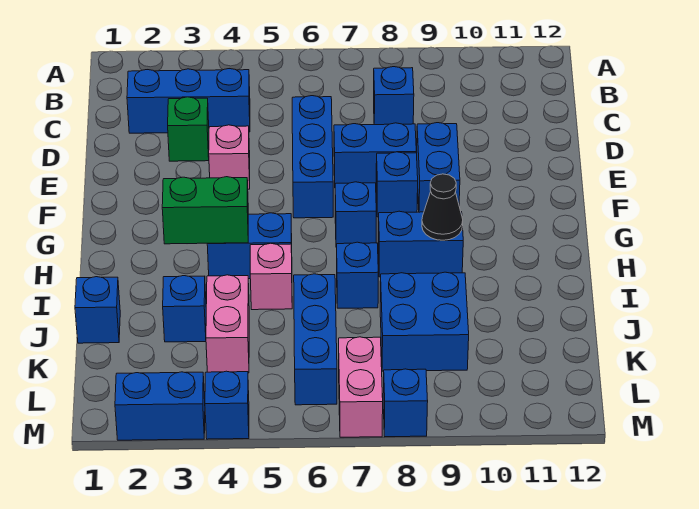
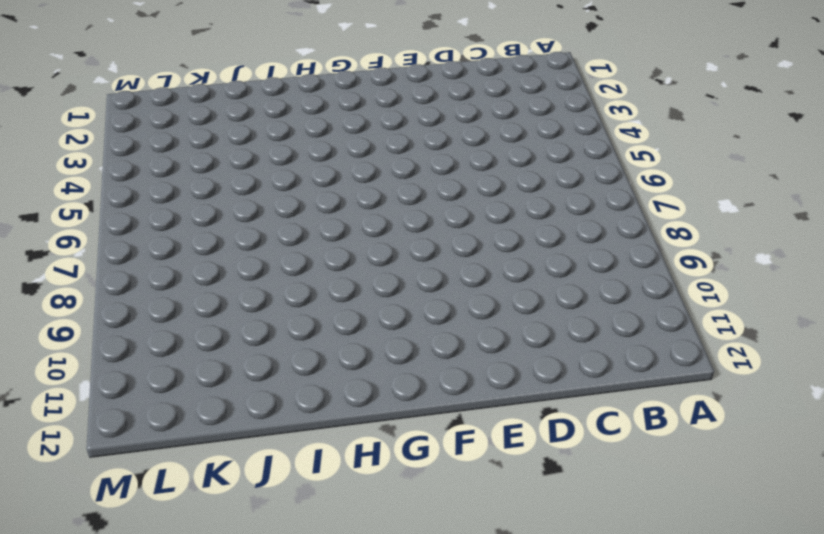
none -> blue 1x3 brick [127,69,250,133]
none -> blue 1x1 brick [374,67,414,125]
none -> green 1x1 brick [168,97,209,161]

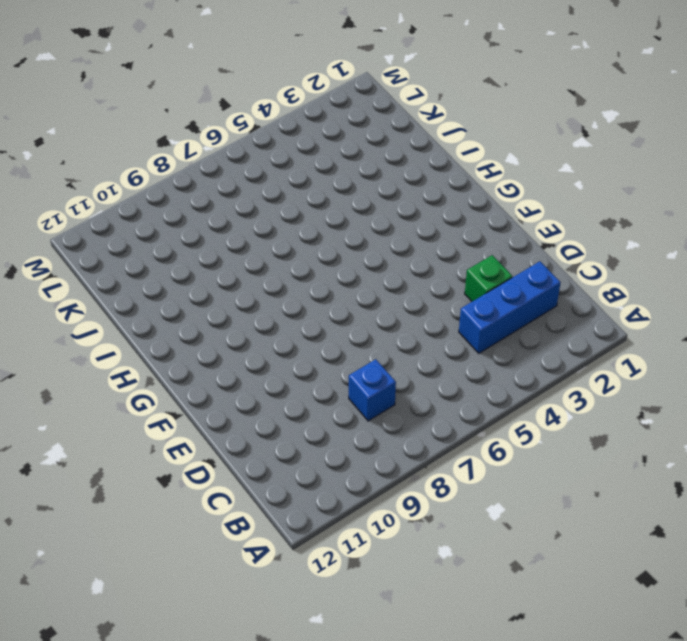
none -> blue 1x3 brick [292,96,333,218]
none -> pink 1x1 brick [209,125,250,189]
none -> blue 1x2 brick [334,123,416,184]

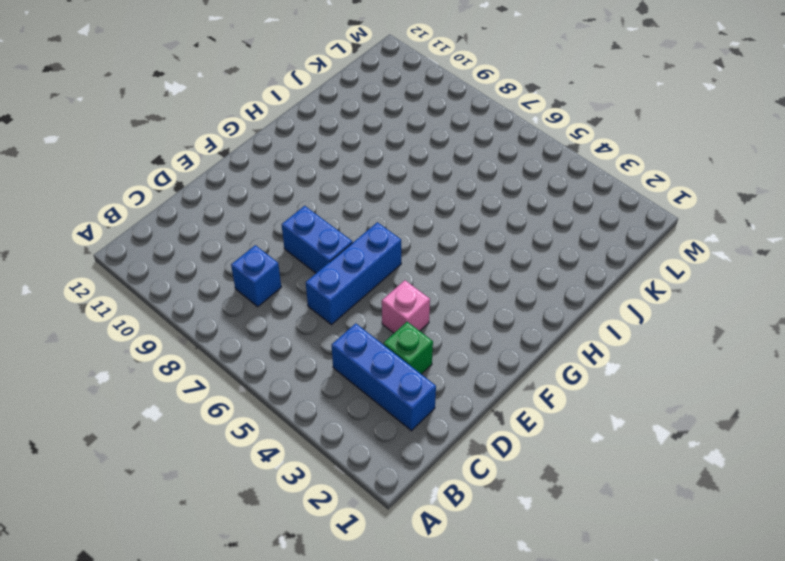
none -> blue 1x2 brick [417,123,460,212]
none -> blue 1x1 brick [376,152,418,217]
none -> blue 1x1 brick [335,182,376,247]

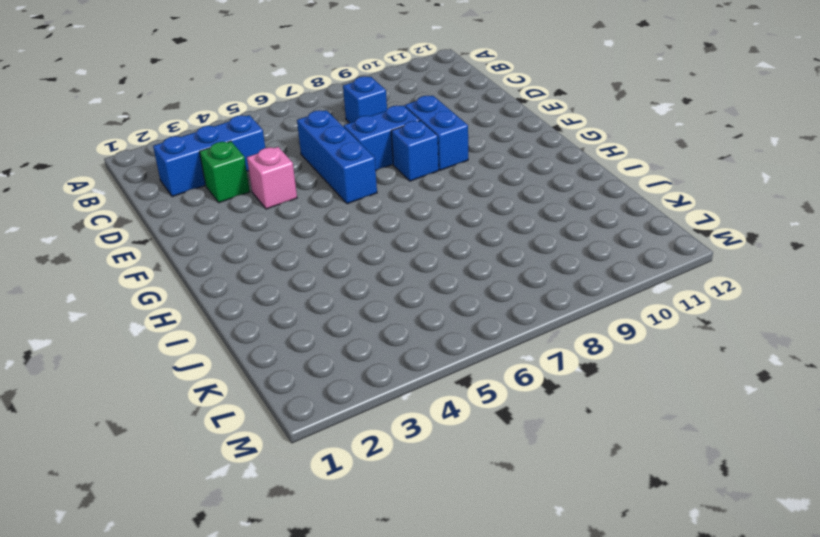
none -> blue 1x1 brick [335,182,376,247]
none -> blue 1x2 brick [207,213,292,279]
none -> blue 1x2 brick [378,211,463,277]

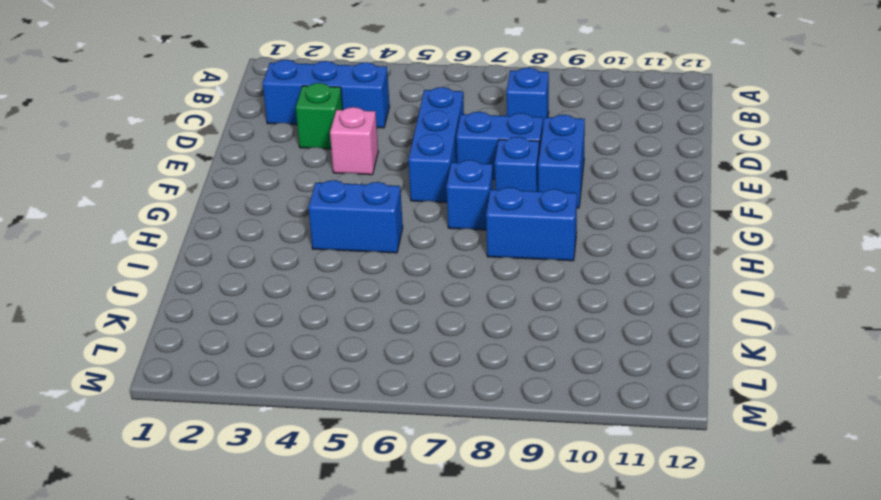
none -> pink 1x1 brick [250,243,292,310]
none -> blue 1x1 brick [337,242,378,308]
none -> blue 1x1 brick [75,277,120,343]

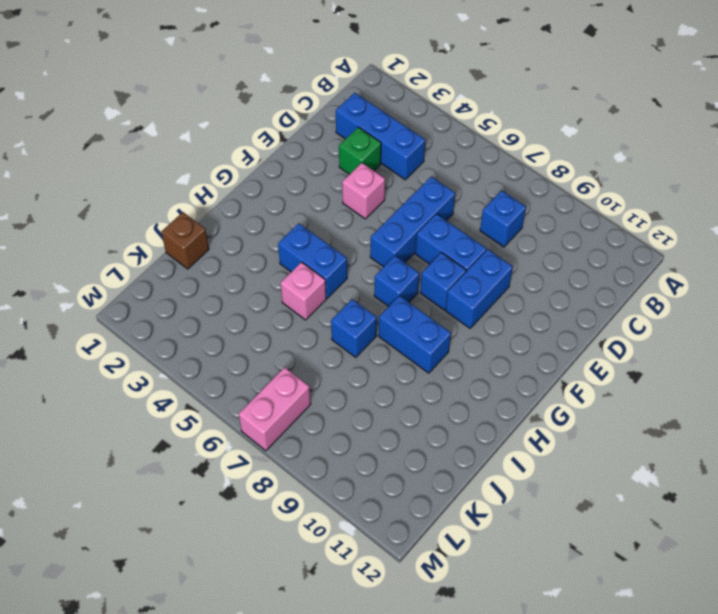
brown 1x1 brick [161,212,209,269] -> blue 1x1 brick [75,277,120,343]
none -> blue 1x1 brick [163,276,206,342]
none -> pink 1x2 brick [206,275,249,373]
none -> blue 1x3 brick [294,274,337,405]

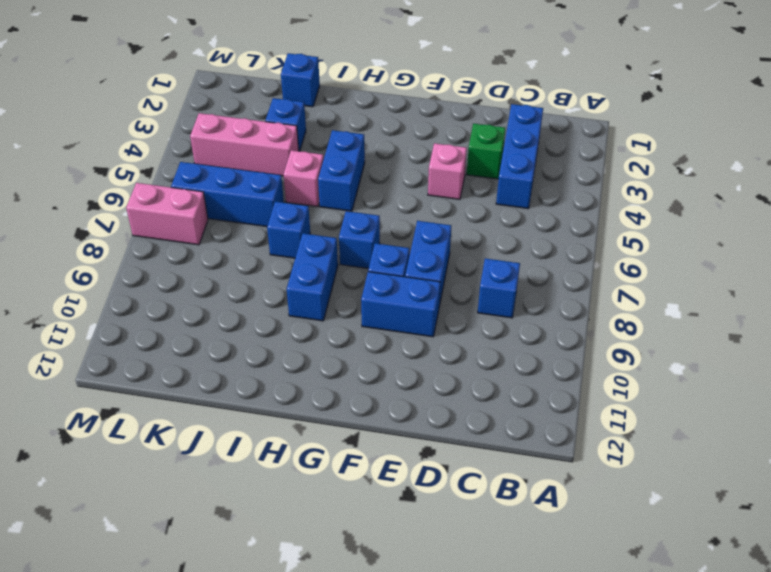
pink 1x3 brick [190,113,299,176] -> pink 1x2 brick [206,275,249,373]
none -> blue 1x3 brick [292,96,333,218]
none -> blue 2x2 brick [380,272,469,371]
none -> blue 1x2 brick [115,372,205,440]

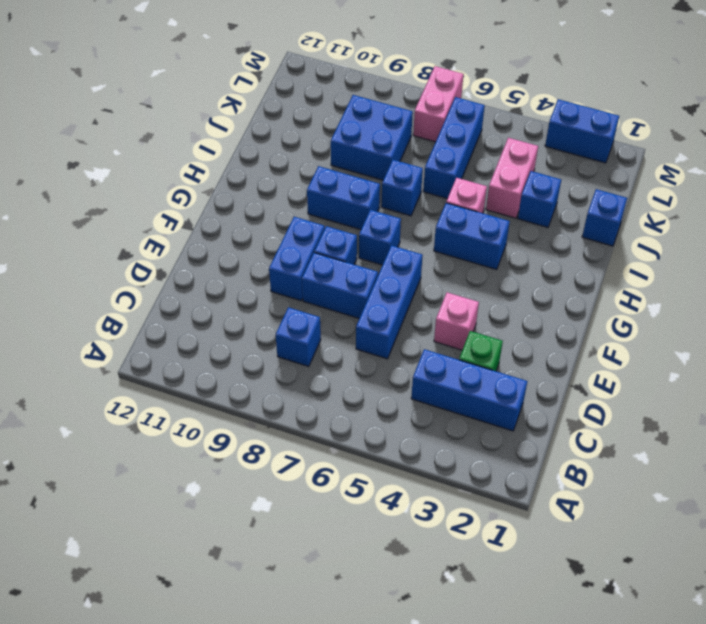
none -> blue 1x1 brick [205,371,249,439]
none -> blue 1x1 brick [383,369,428,437]
none -> green 1x2 brick [162,177,248,244]

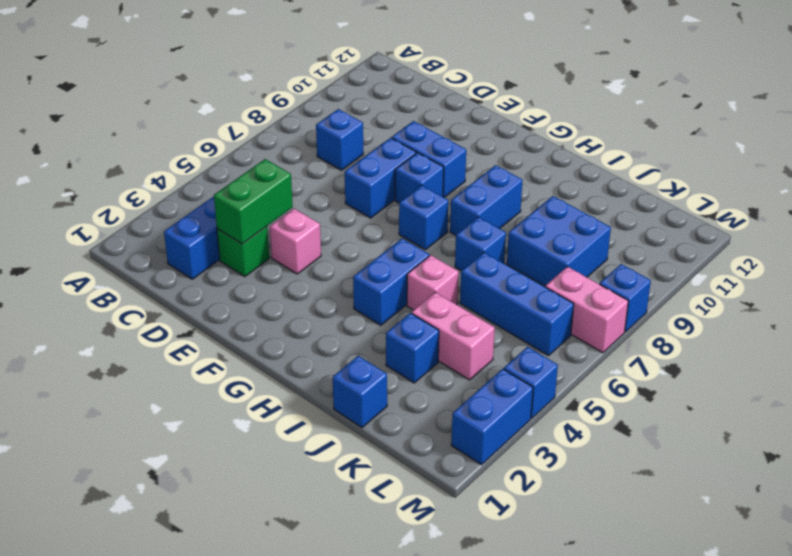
green 1x2 brick [214,159,293,244] -> green 1x2 brick moved to [162,177,248,244]
none -> blue 1x3 brick [292,96,333,218]
none -> black 1x1 cone [422,174,463,240]

